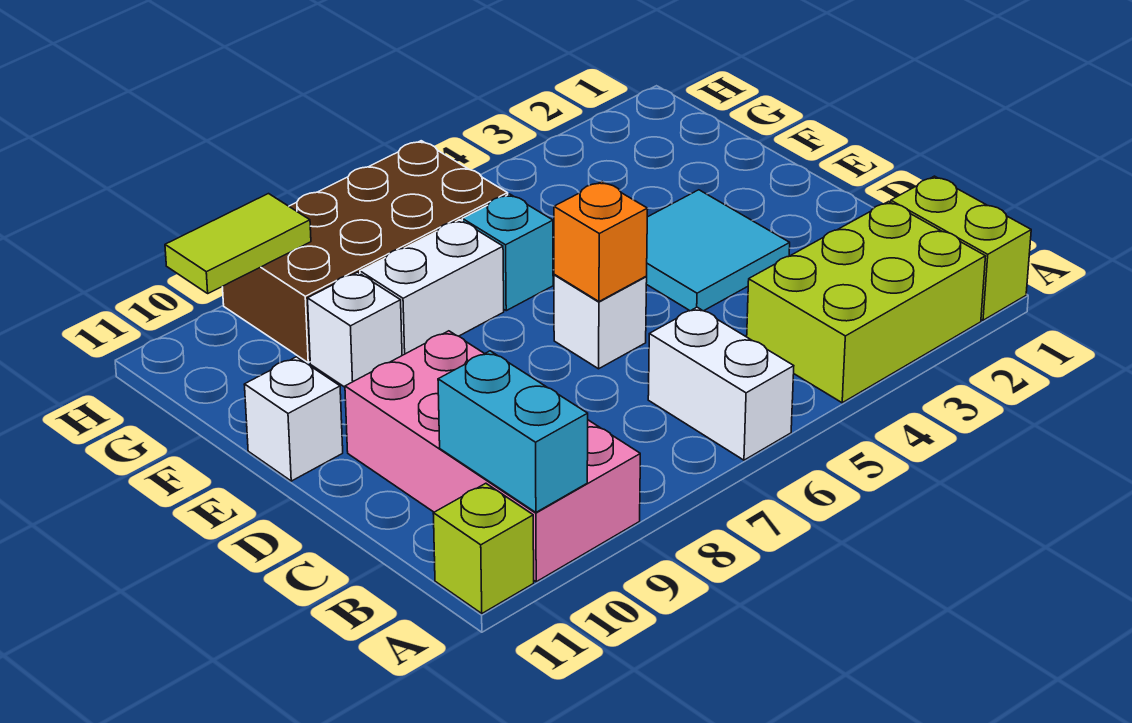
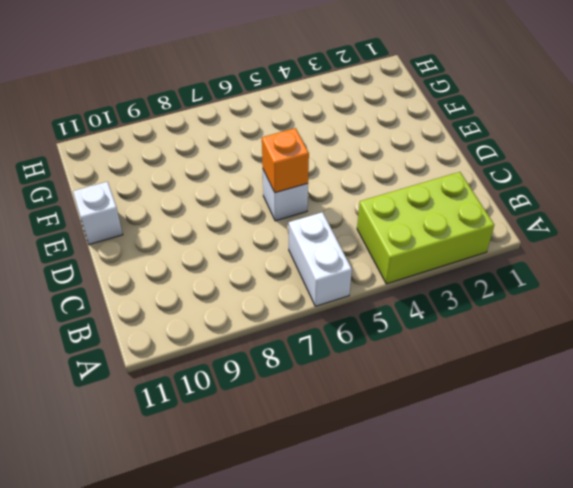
none -> lime 1x2 brick [891,176,1031,320]
none -> pink 2x4 brick [345,331,640,582]
none -> lime 1x1 brick [433,483,534,614]

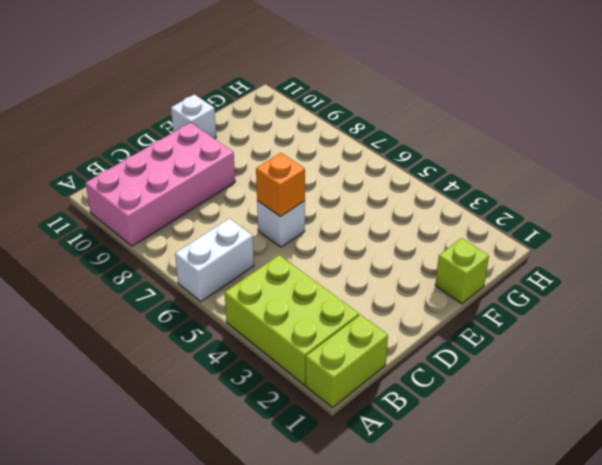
lime 1x1 brick [435,238,489,304] -> lime 1x1 brick moved to [433,483,534,614]
none -> cyan 2x2 tile [646,190,790,311]
none -> cyan 1x1 brick [462,194,553,311]
none -> white 1x2 brick [360,220,504,355]

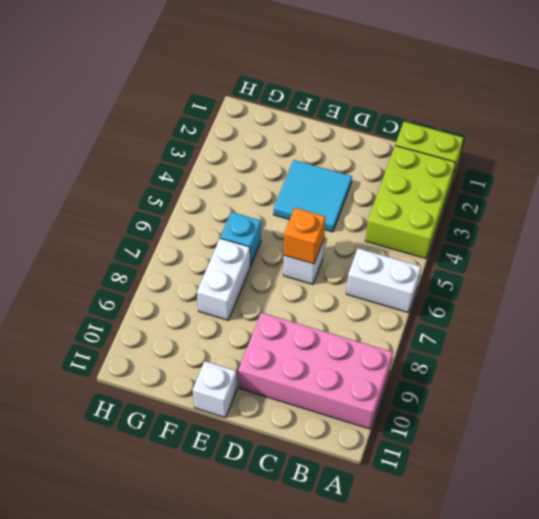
none -> lime 1x1 brick [433,483,534,614]
none -> white 1x1 brick [308,272,402,387]
none -> brown 2x4 brick [222,141,508,363]

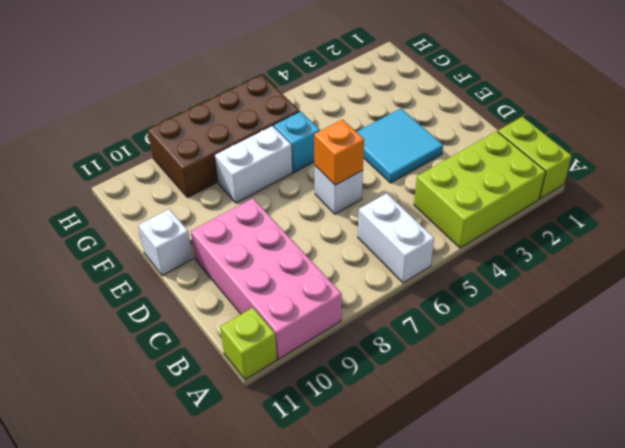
none -> white 1x1 brick [308,272,402,387]
none -> cyan 1x2 brick [438,351,588,512]
none -> lime 1x2 tile [165,194,311,293]

